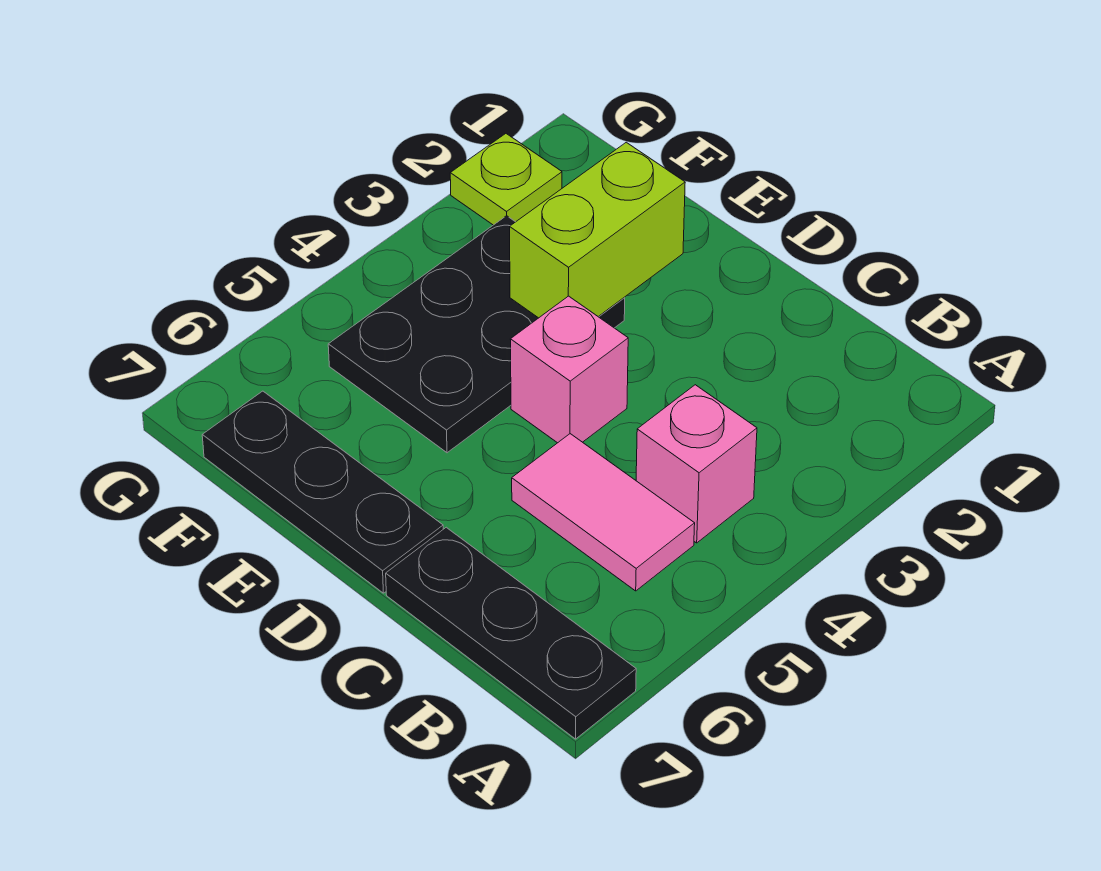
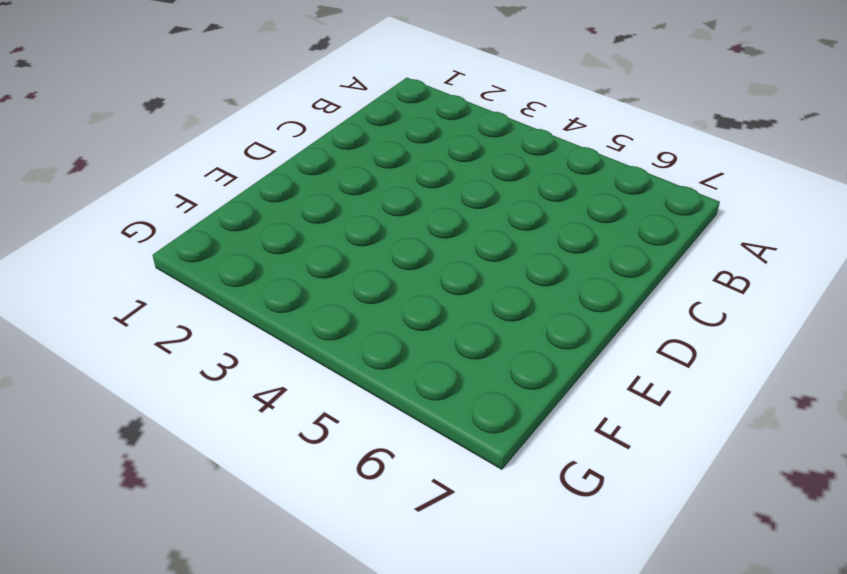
none -> black 1x3 plate [386,527,636,739]
none -> pink 1x1 brick [636,385,757,543]

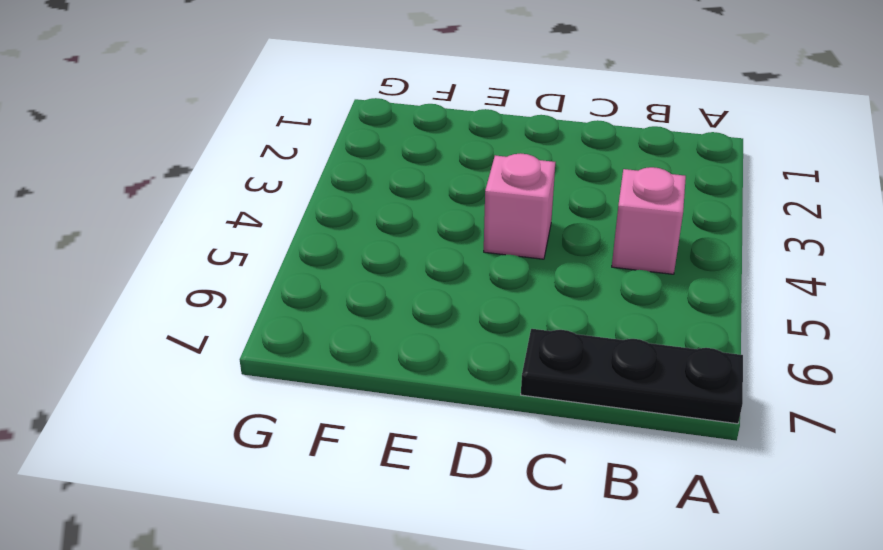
none -> pink 1x2 tile [512,434,695,591]
none -> black 1x3 plate [202,391,443,593]

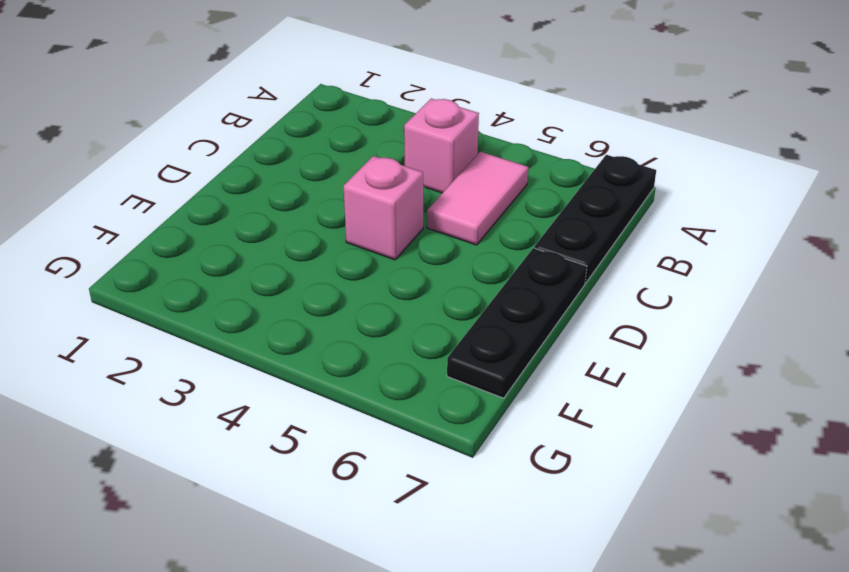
none -> black 2x3 plate [328,216,625,453]
none -> lime 1x1 plate [450,134,562,225]

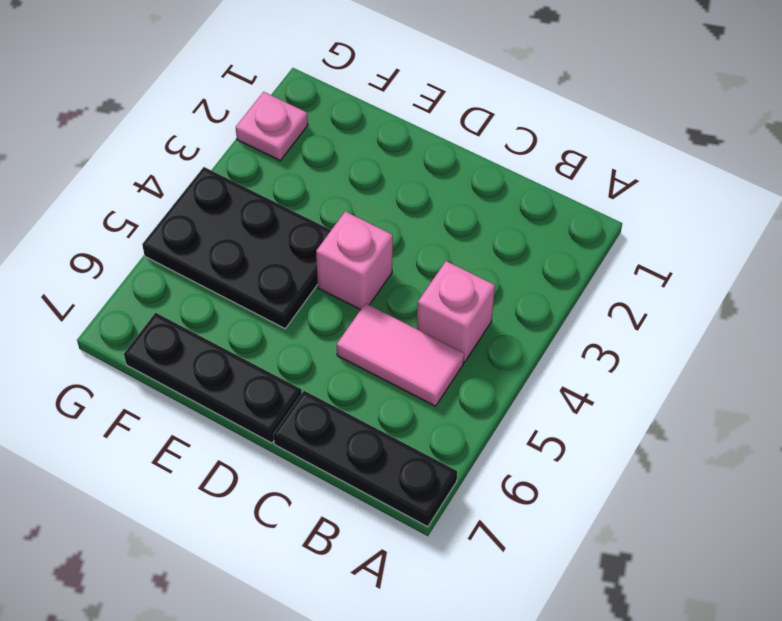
black 2x3 plate [142,167,331,328] -> black 2x3 plate turned to [328,216,625,453]
pink 1x1 plate [236,92,308,161] -> lime 1x1 plate [450,134,562,225]
none -> lime 1x2 brick [510,142,685,318]

